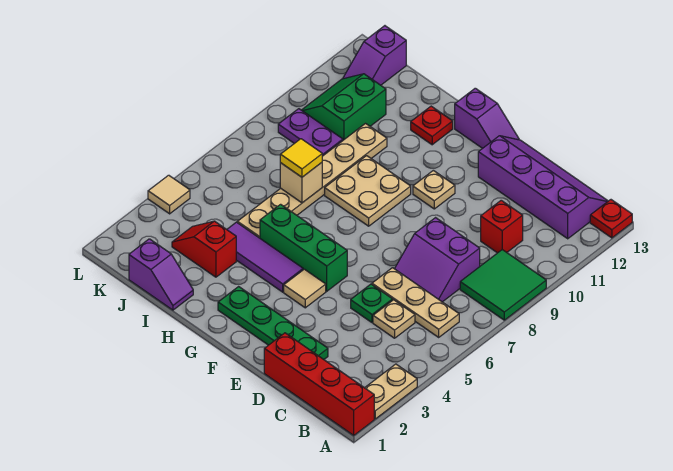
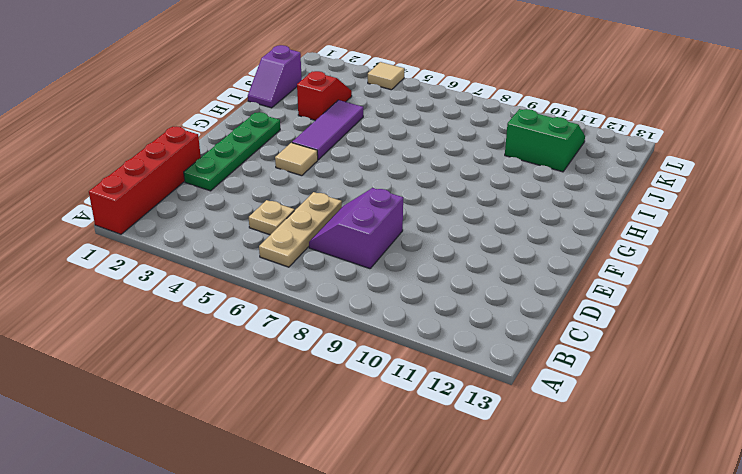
none -> tan 1x2 plate [365,364,417,419]
none -> green 2x2 tile [460,250,546,320]
none -> red 1x1 plate [590,200,632,238]

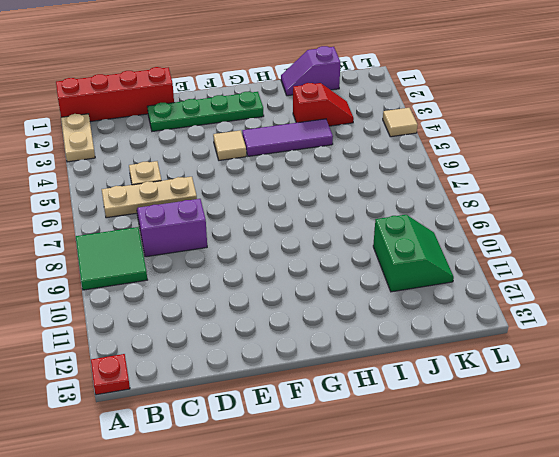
none -> purple 2x4 slope [478,136,608,239]
none -> red 1x1 brick [481,200,523,253]
none -> green 1x1 plate [351,284,393,323]

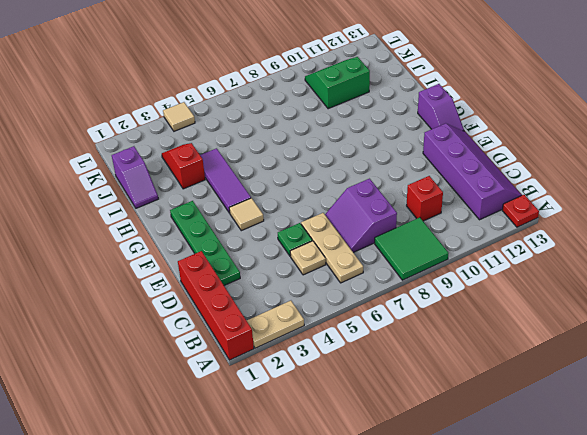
none -> green 1x3 brick [260,204,347,291]
none -> tan 1x1 plate [413,170,455,209]
none -> tan 2x2 plate [325,156,411,226]

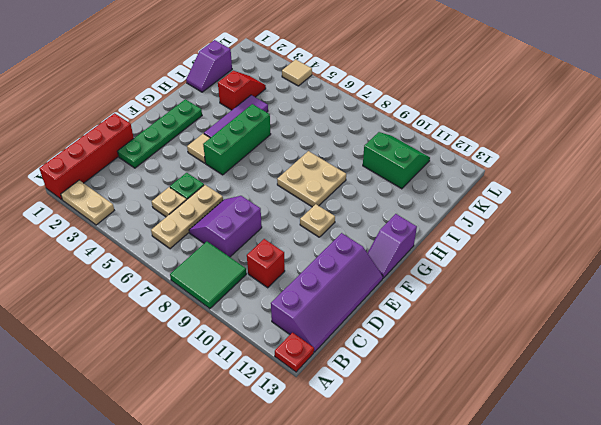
none -> red 1x1 plate [411,106,453,145]
none -> tan 1x6 plate [237,124,387,238]
none -> purple 1x2 plate [278,109,343,156]

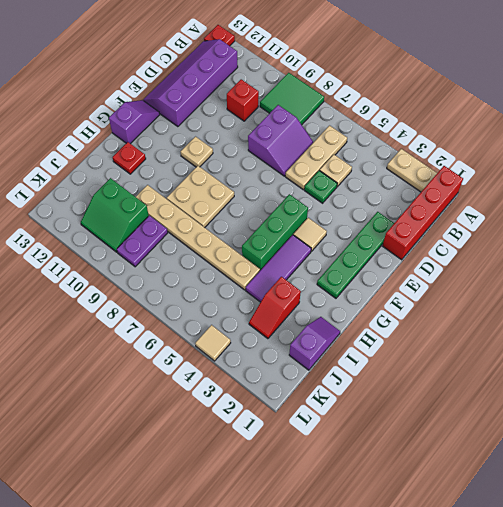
none -> purple 1x2 slope [343,26,406,85]
none -> tan 1x1 brick [280,163,322,203]
none -> yellow 1x1 tile [280,139,322,177]

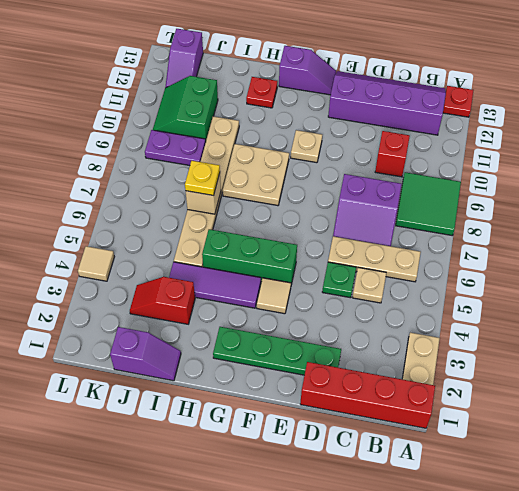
yellow 1x1 plate [185,161,220,196] -> yellow 1x1 tile [280,139,322,177]

